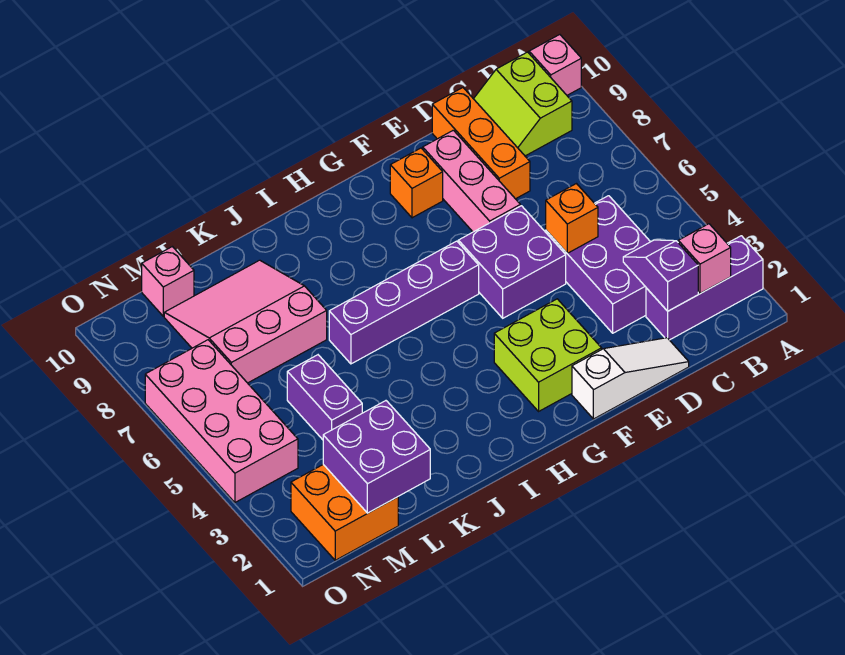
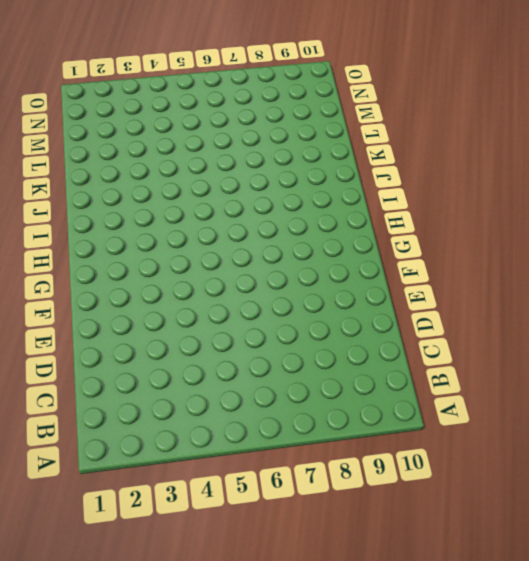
none -> purple 1x3 brick [646,236,763,340]
none -> pink 1x1 brick [529,35,581,95]
none -> lime 2x2 slope [474,52,572,156]

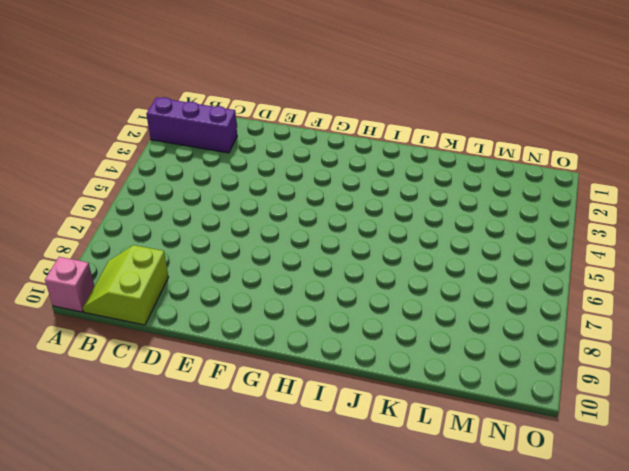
lime 2x2 slope [83,245,168,325] -> lime 2x2 slope turned to [474,52,572,156]
none -> purple 2x3 brick [546,196,650,333]
none -> white 1x3 slope [572,338,689,419]
none -> orange 1x3 brick [432,88,530,199]

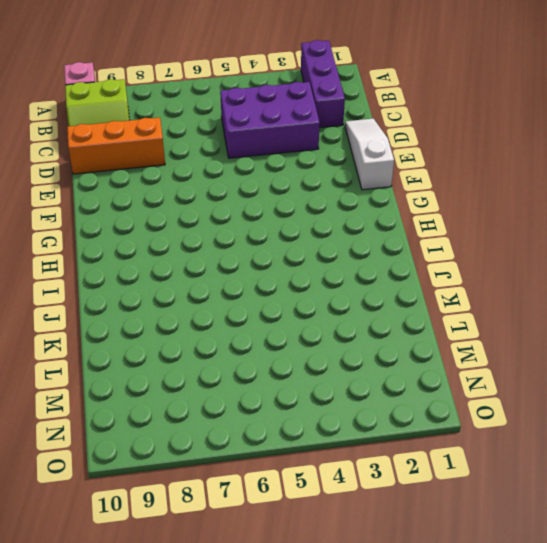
none -> purple 2x2 brick [458,206,566,318]
none -> pink 1x3 brick [423,130,520,232]
none -> lime 2x2 brick [494,299,602,411]

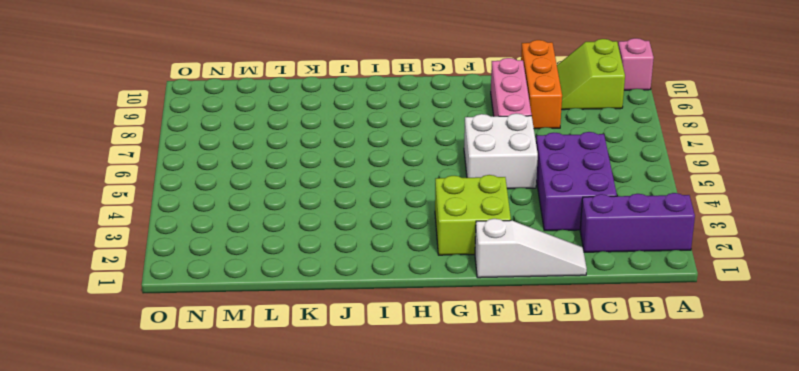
white 2x2 brick [464,113,538,189] -> purple 2x2 brick [458,206,566,318]
none -> orange 1x1 brick [390,148,443,218]
none -> purple 1x4 brick [329,241,479,364]
none -> pink 3x3 slope [164,260,327,383]

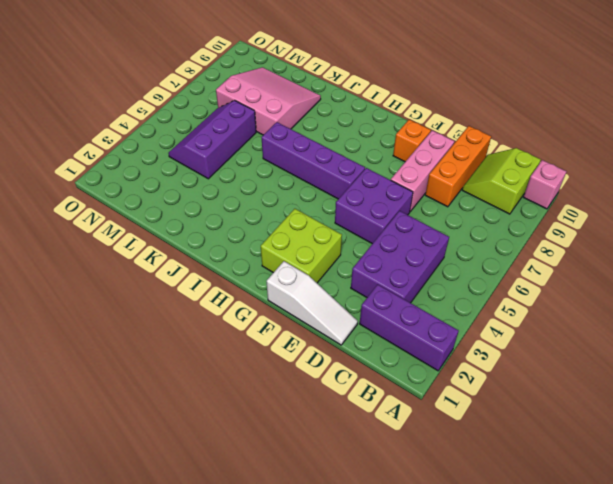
purple 2x3 slope [168,100,256,179] -> purple 1x2 brick [287,355,362,440]
none -> orange 2x2 brick [291,465,398,560]
none -> pink 1x1 brick [142,247,194,316]
none -> pink 2x4 brick [145,340,298,502]

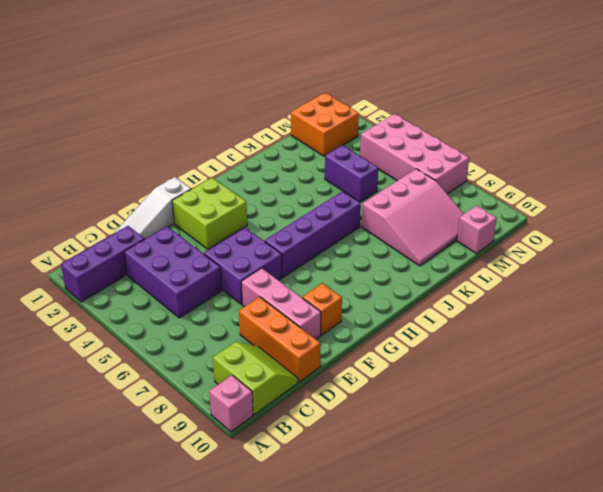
none -> pink 1x1 brick [678,224,731,294]
none -> purple 1x2 slope [623,240,698,311]
none -> orange 1x1 brick [546,184,598,253]

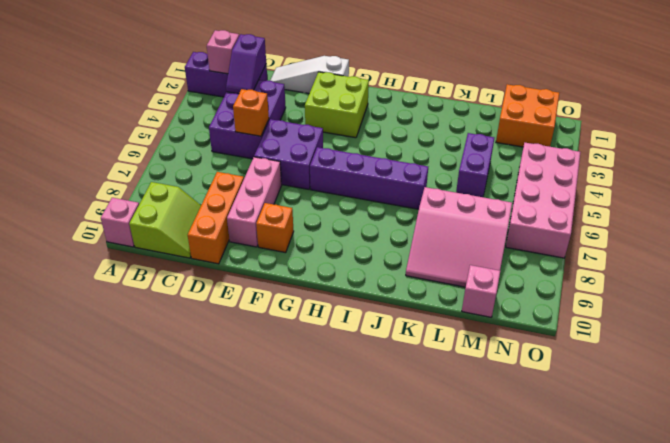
none -> purple 2x2 brick [323,401,430,513]

